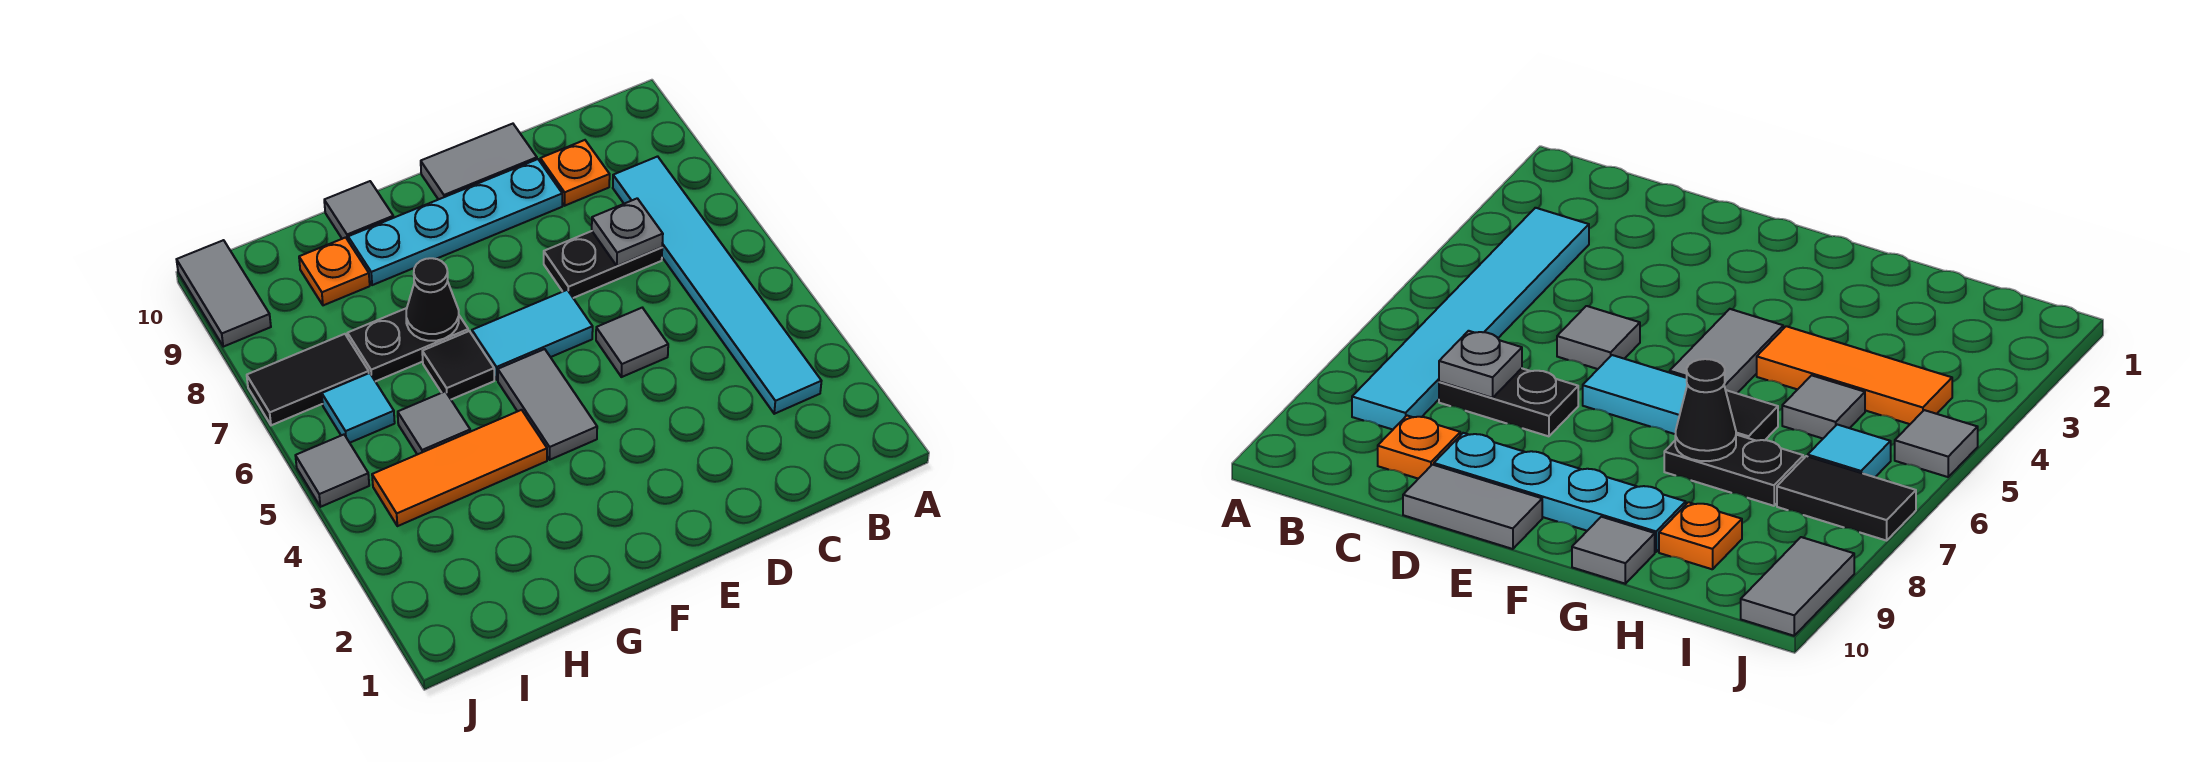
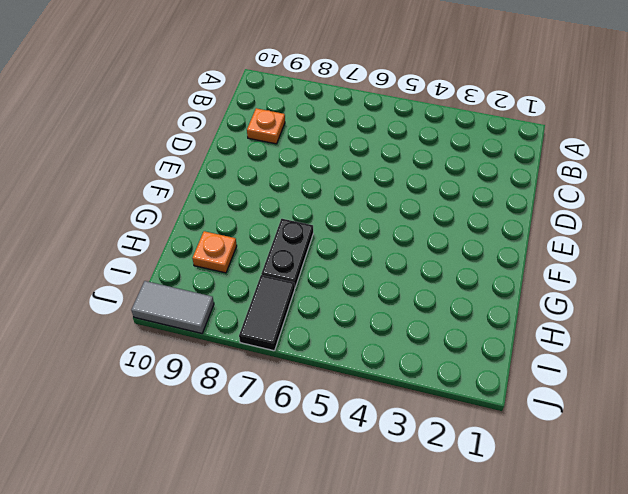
none -> cyan 1x6 tile [613,156,821,414]
none -> black 1x2 plate [544,231,662,298]
none -> grey 1x1 tile [596,308,668,377]

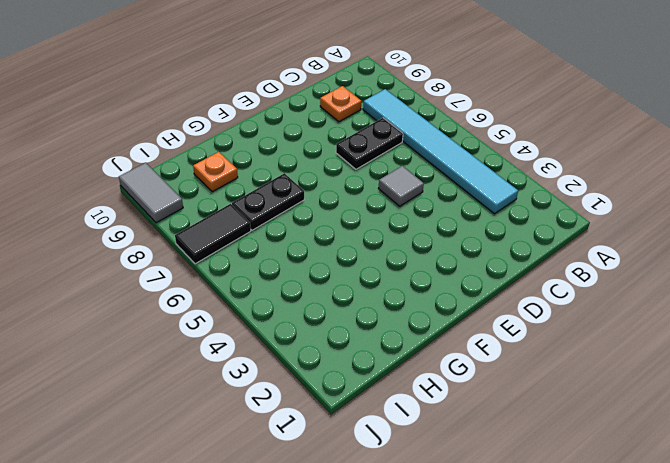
none -> cyan 1x4 plate [348,159,562,285]
none -> grey 1x2 tile [421,124,537,200]
none -> cyan 1x2 tile [472,290,593,380]

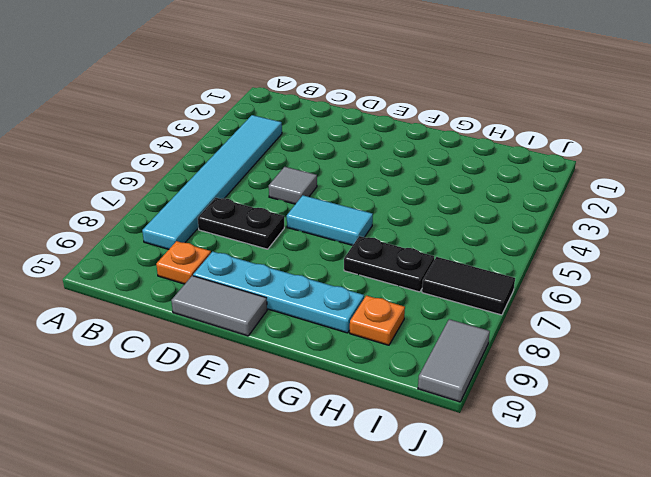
none -> grey 1x2 tile [498,349,597,460]
none -> orange 1x3 tile [372,410,547,526]
none -> black 1x1 tile [422,331,494,399]

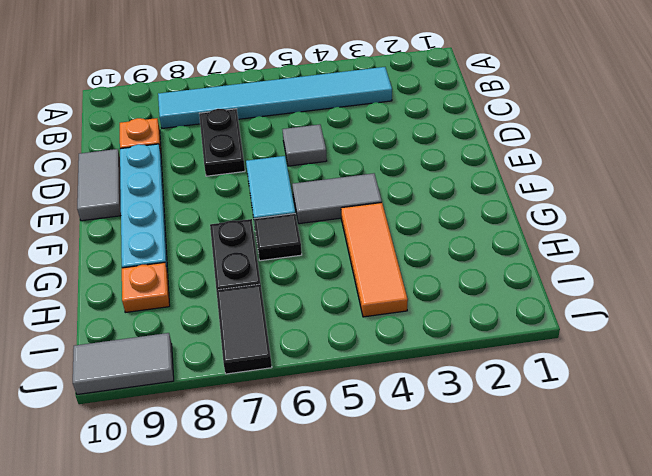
none -> grey 1x1 tile [324,181,393,240]
none -> grey 1x1 tile [398,391,470,455]
none -> cyan 1x1 tile [322,373,395,443]

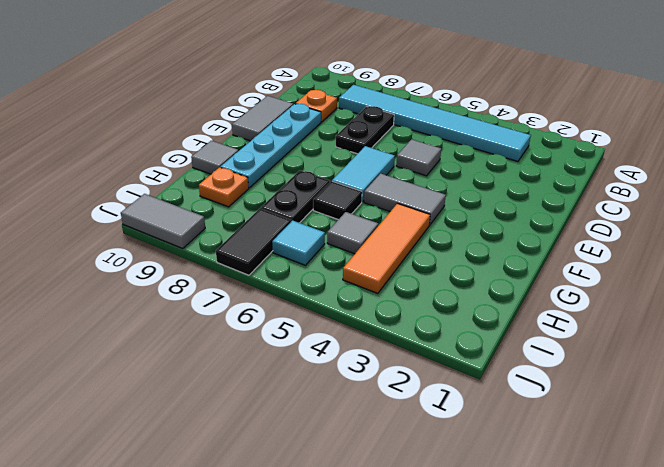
none -> grey 1x1 tile [295,435,369,507]
none -> grey 1x1 plate [592,198,663,266]
none -> black 1x1 cone [406,258,459,341]

